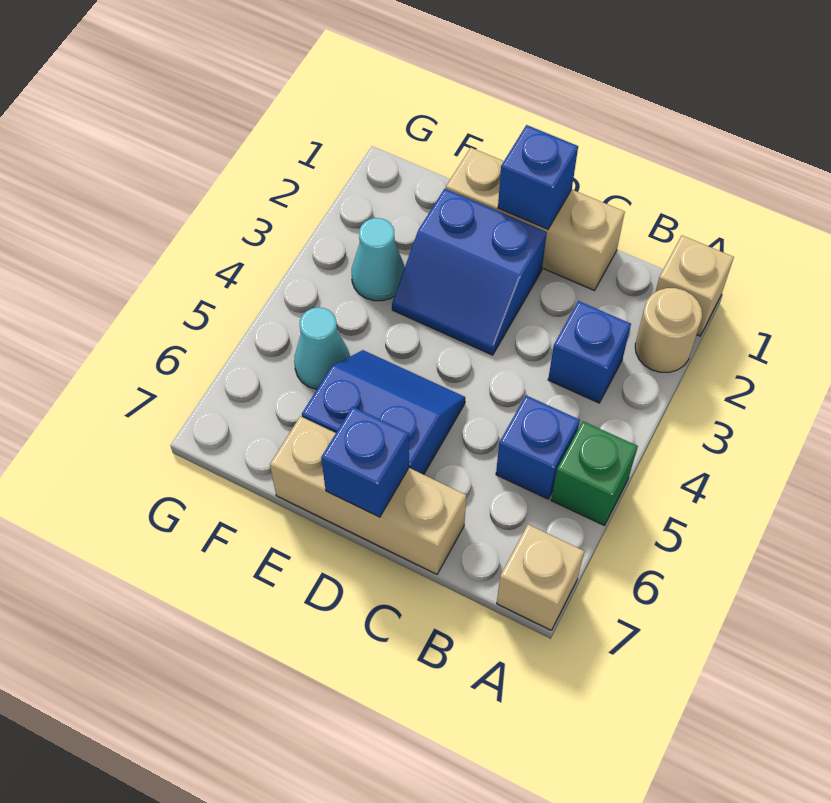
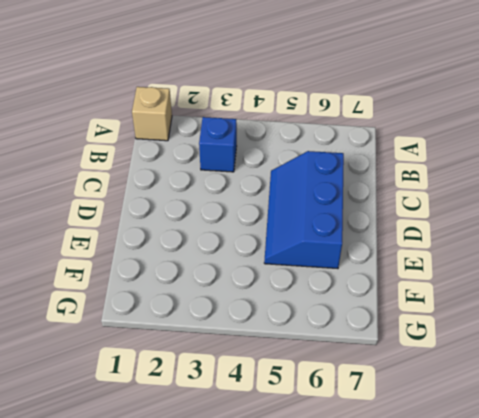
blue 2x3 slope [264,151,344,269] -> blue 2x2 slope [302,350,465,475]
none -> tan 1x1 round brick [635,288,702,372]
none -> green 1x1 brick [551,421,638,526]
none -> tan 1x1 brick [497,524,584,630]

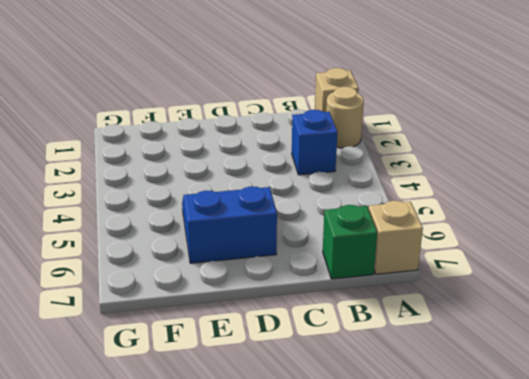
green 1x1 brick [323,205,377,279] -> green 1x1 brick moved to [551,421,638,526]
none -> blue 1x1 brick [496,395,580,499]
none -> tan 1x3 brick [446,148,625,291]
none -> tan 1x3 brick [270,416,466,574]

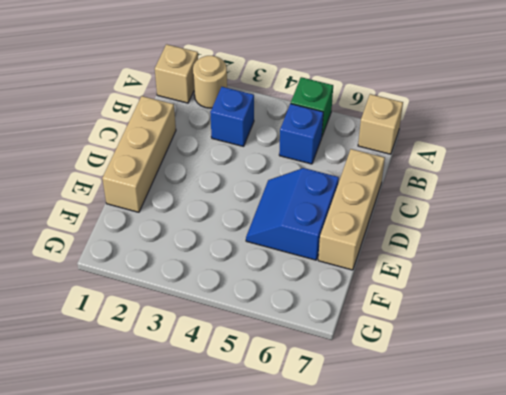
none -> blue 2x2 slope [392,189,547,355]
none -> cyan 1x1 cone [352,218,405,301]
none -> cyan 1x1 cone [294,307,350,389]

